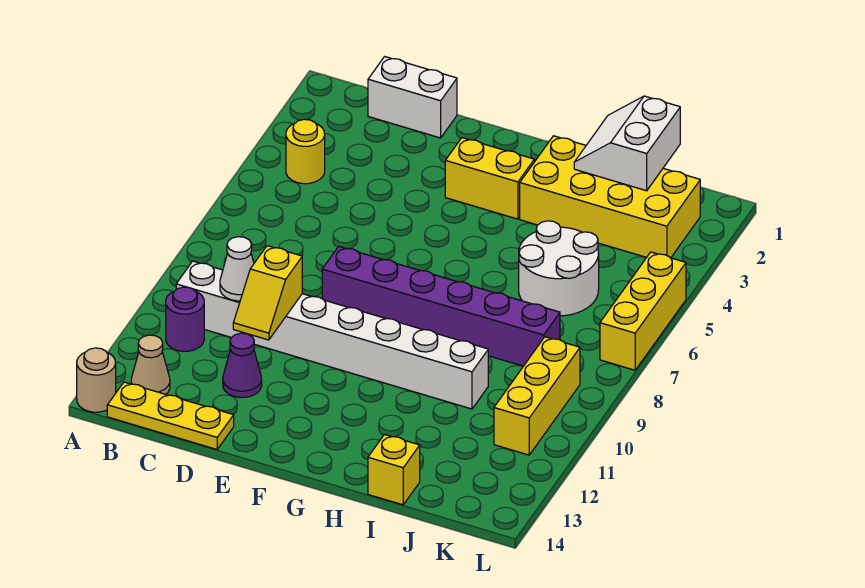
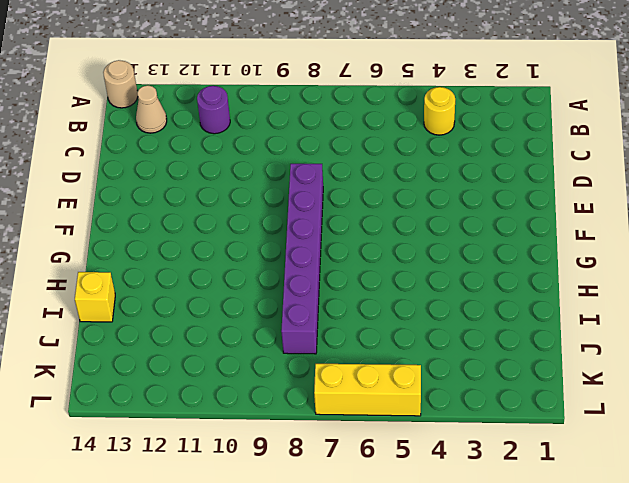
none -> white 1x8 brick [176,261,488,409]
none -> yellow 1x3 plate [107,382,234,449]
none -> white 1x2 brick [368,57,457,138]

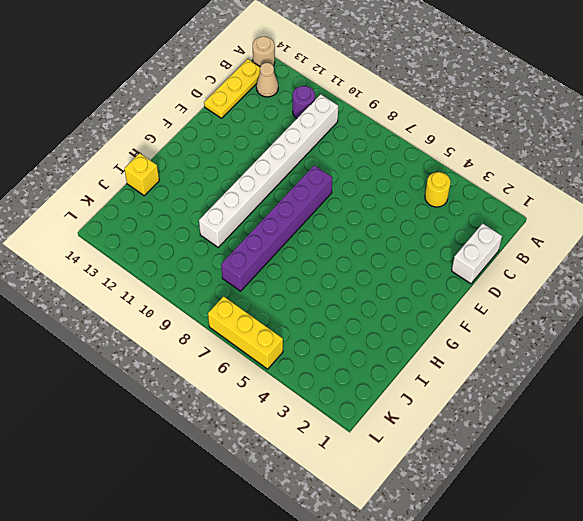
none -> purple 1x1 cone [223,333,262,398]
none -> yellow 1x2 brick [445,138,534,219]
none -> yellow 2x4 brick [520,136,700,258]

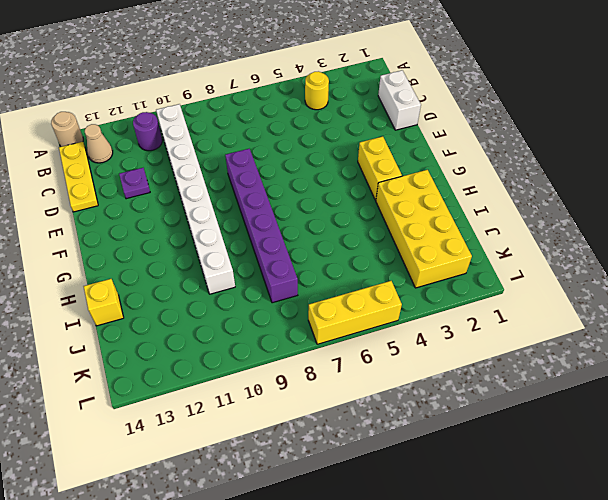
purple 1x1 plate [119,168,150,199] -> purple 1x1 cone [223,333,262,398]
none -> white 2x2 round brick [519,221,599,316]
none -> yellow 1x3 brick [494,337,580,455]
none -> white 1x1 cone [220,237,254,301]

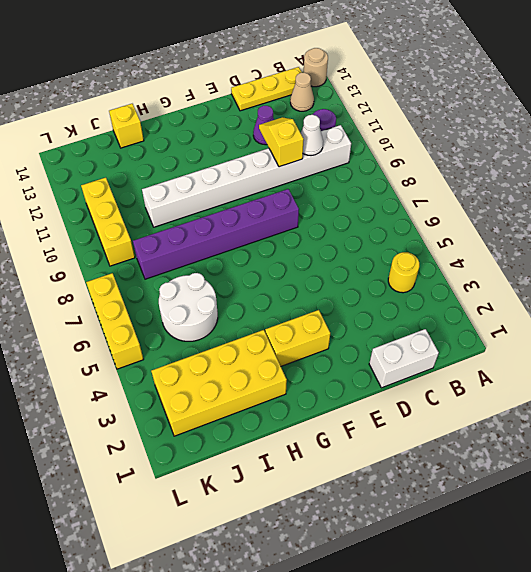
none -> white 2x2 slope [574,96,680,191]

